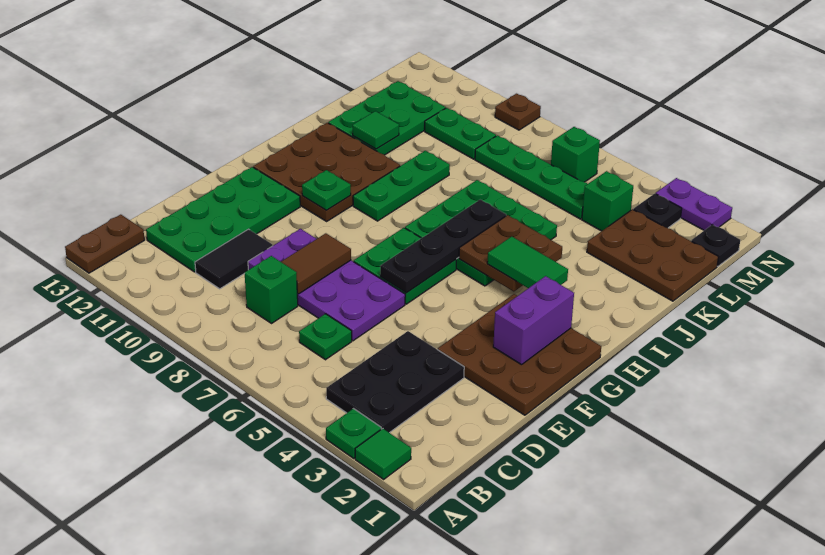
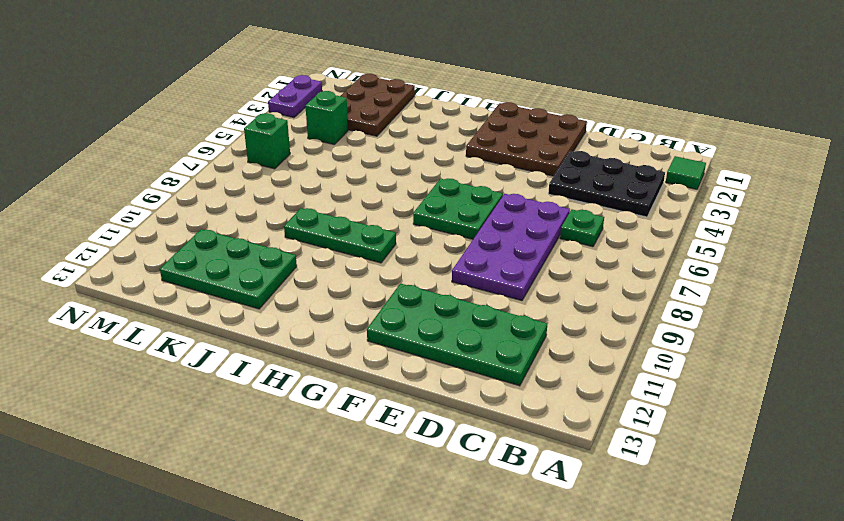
none -> green 1x1 plate [326,409,381,459]
none -> brown 1x2 plate [65,215,145,273]
none -> green 1x1 brick [245,256,298,323]
none -> black 1x2 tile [195,229,273,289]

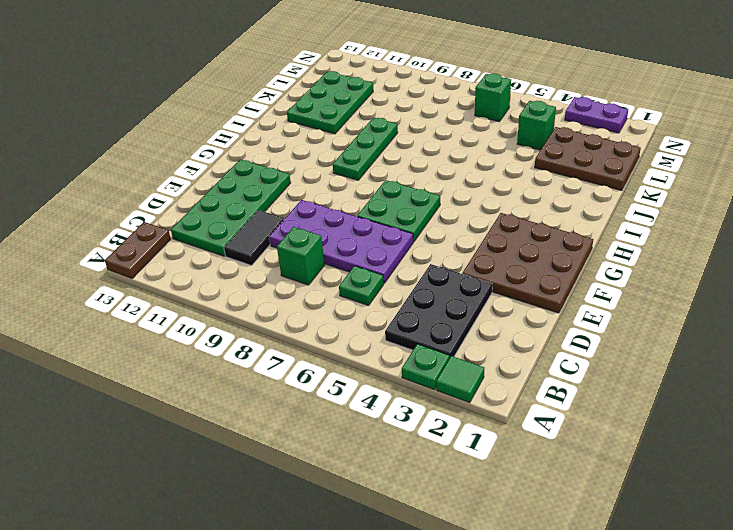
none -> brown 3x3 plate [253,123,400,221]
none -> green 3x3 plate [405,180,557,286]
none -> green 1x4 plate [475,135,587,219]
none -> green 1x2 plate [425,108,496,159]

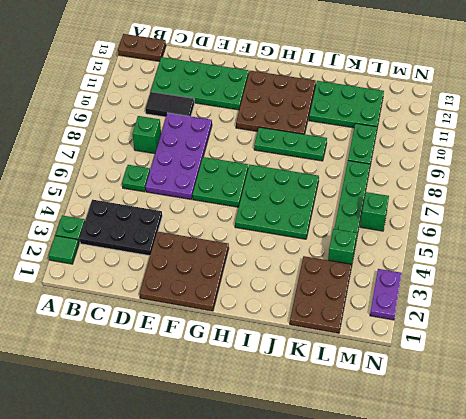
none -> black 1x1 plate [691,225,740,266]
none -> black 1x1 plate [633,194,682,228]
none -> brown 1x1 plate [495,94,541,130]
none -> brown 1x2 tile [281,233,351,294]

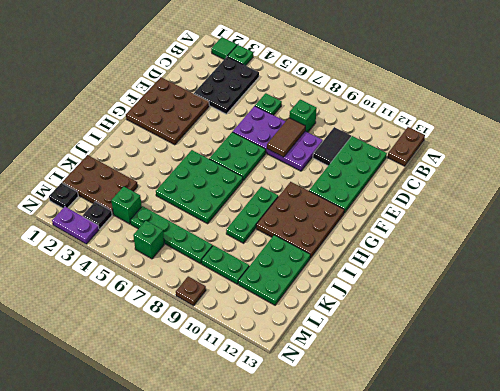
none -> purple 1x2 brick [493,276,574,365]
none -> black 1x4 plate [380,200,506,293]
none -> green 1x1 plate [302,170,351,210]
none -> brown 2x2 plate [459,215,562,292]

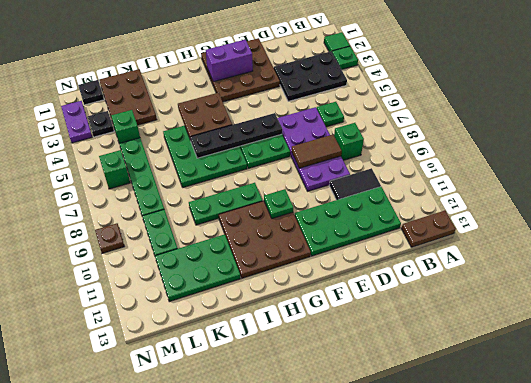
none -> green 1x1 tile [353,111,399,149]
none -> green 1x2 tile [487,236,568,288]

